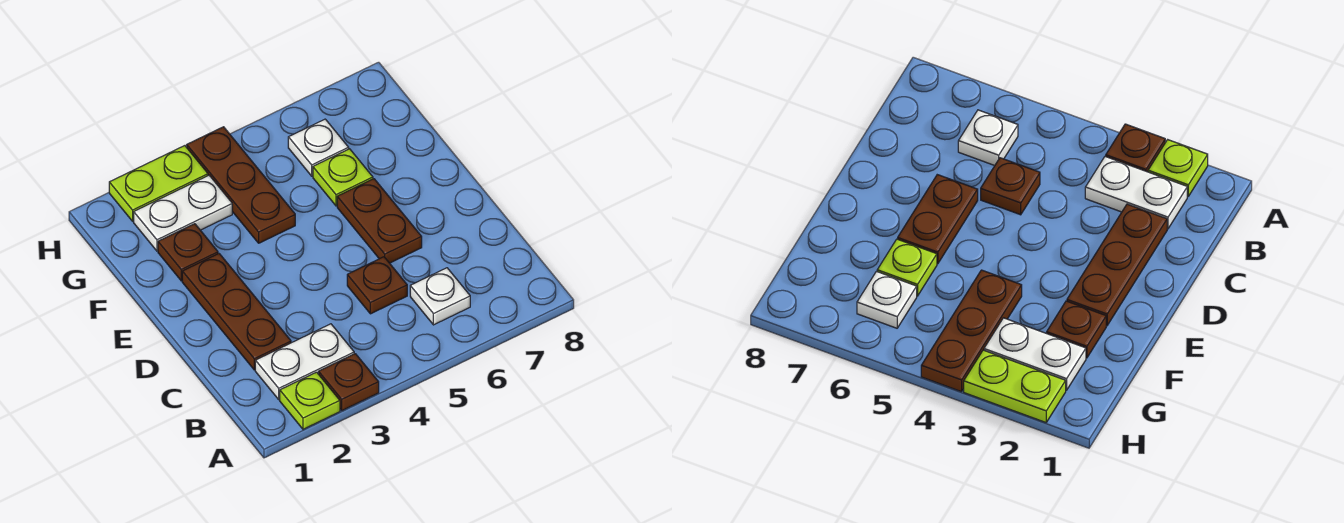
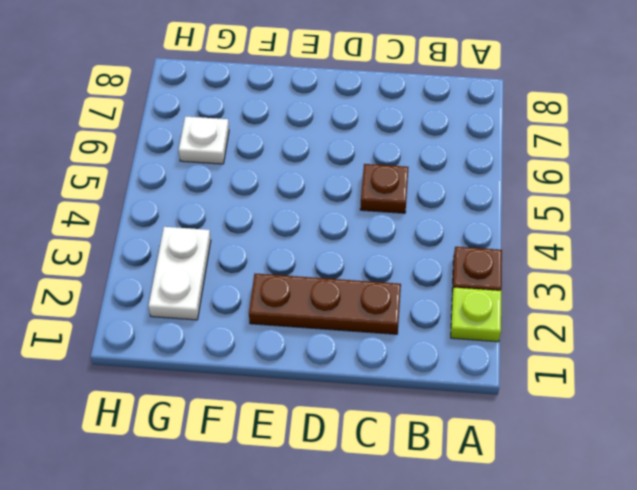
none -> white 1x2 plate [255,324,354,399]
none -> white 1x1 plate [410,268,470,325]
none -> brown 1x2 plate [337,179,422,263]

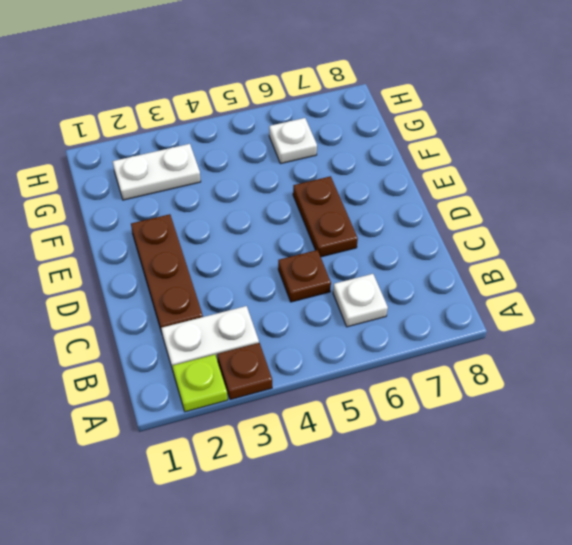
none -> brown 1x1 plate [158,224,218,281]
none -> brown 1x3 plate [187,127,295,243]
none -> lime 1x1 plate [313,149,373,206]

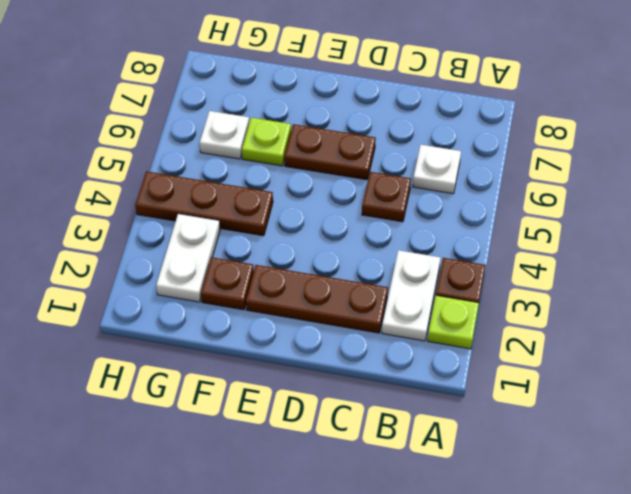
none -> lime 1x2 plate [109,146,208,221]

